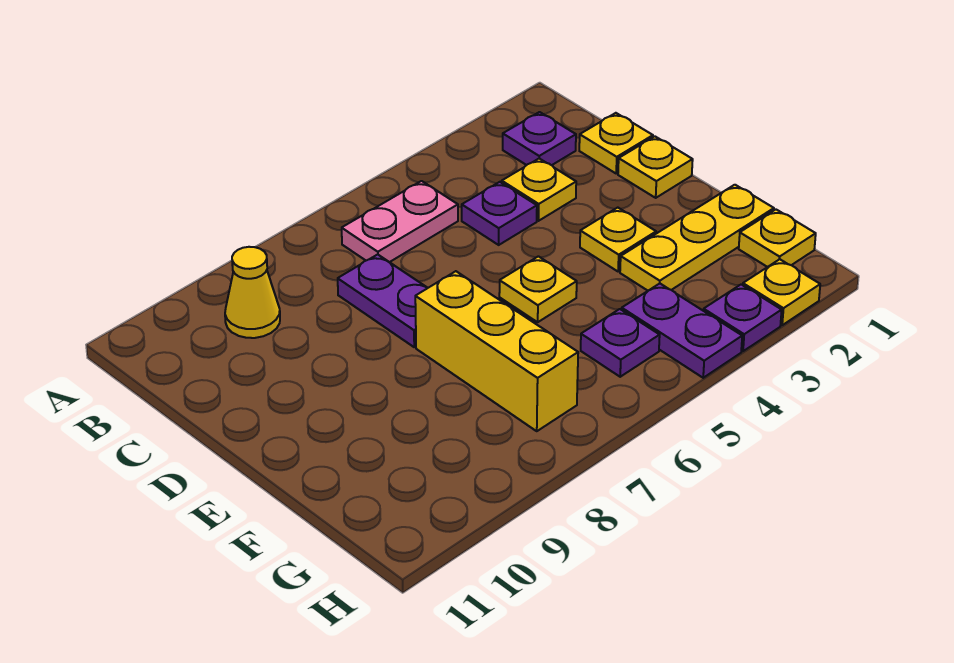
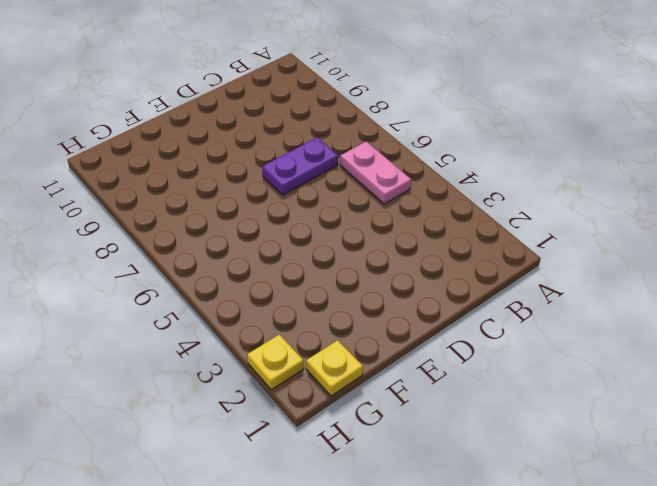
none -> purple 1x1 plate [503,112,576,165]
none -> yellow 1x1 cone [225,247,280,338]
none -> yellow 1x1 plate [579,113,653,173]

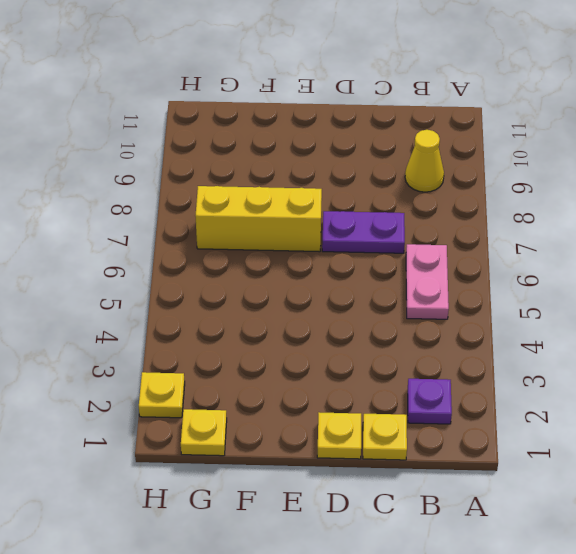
none -> yellow 1x1 plate [502,159,576,221]
none -> purple 1x1 plate [462,182,537,245]
none -> yellow 1x1 plate [580,208,656,272]

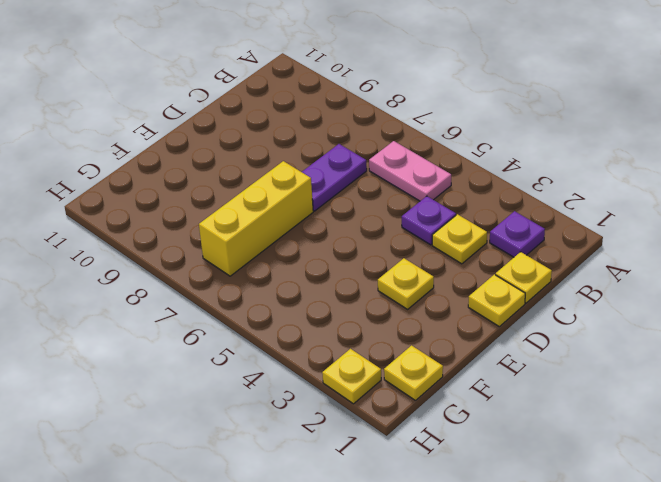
none -> yellow 1x1 cone [225,247,280,338]
none -> yellow 1x1 plate [499,256,577,322]
none -> yellow 1x3 plate [620,185,774,291]

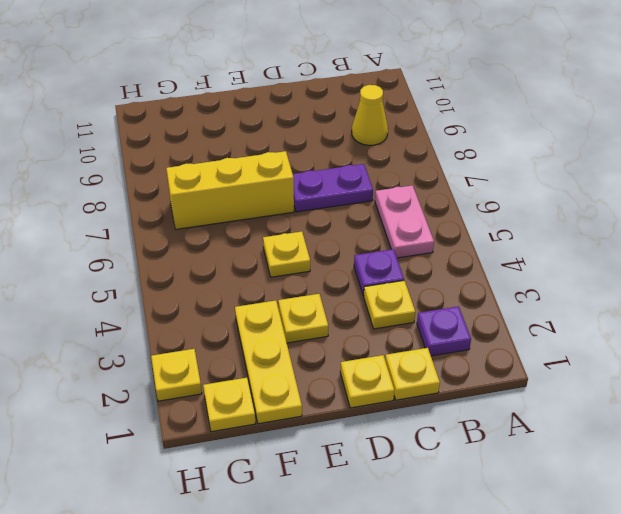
none -> purple 1x2 plate [621,284,742,378]
none -> purple 1x1 plate [581,309,660,377]
none -> purple 1x1 plate [704,285,782,351]

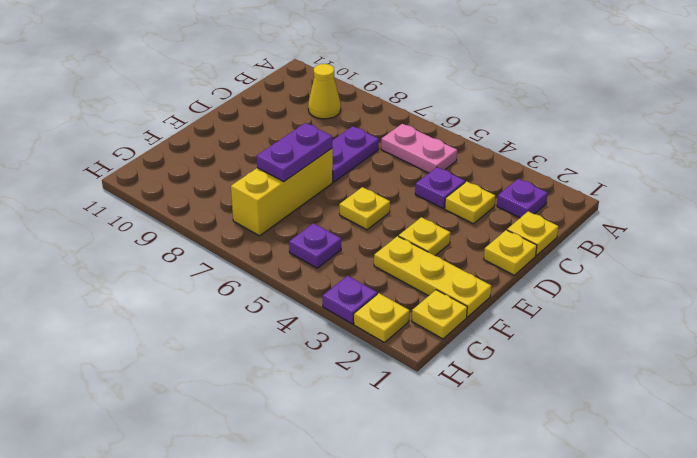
purple 1x2 plate [256,123,333,181] -> purple 1x2 plate moved to [621,284,742,378]

